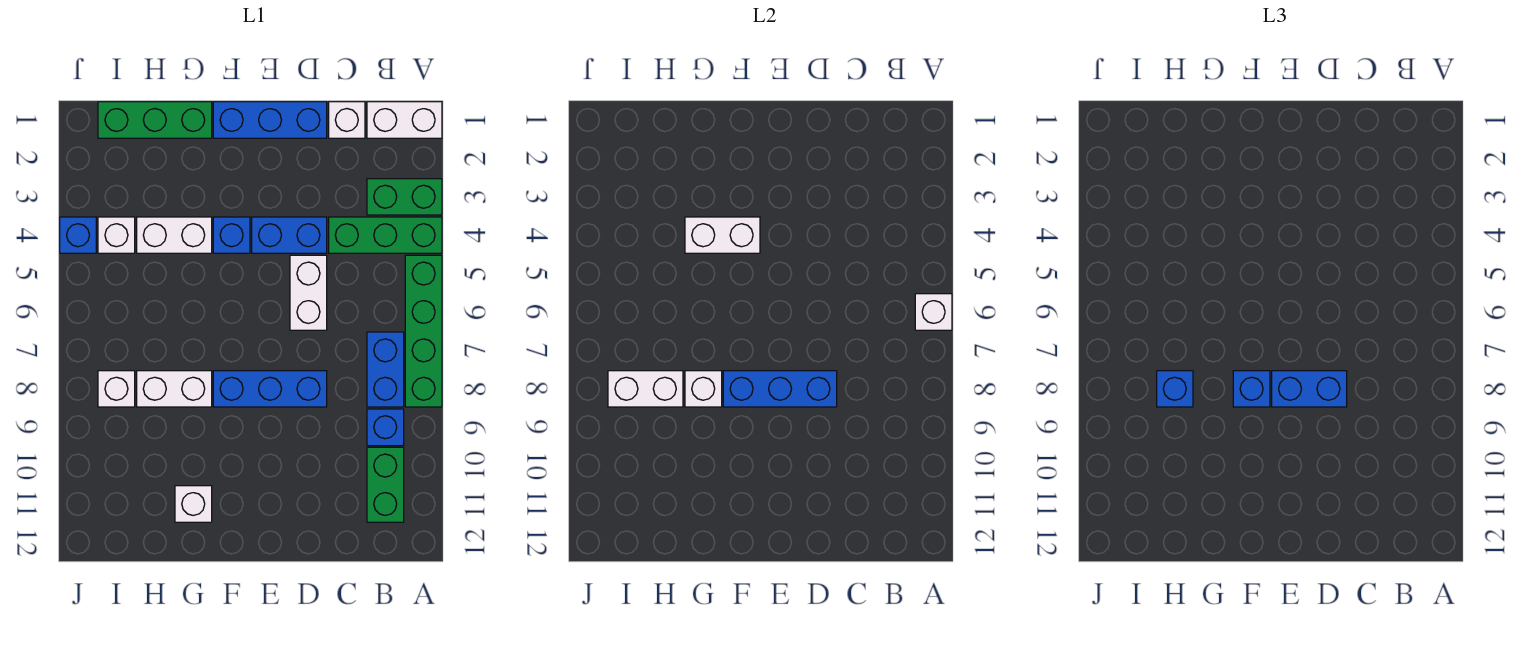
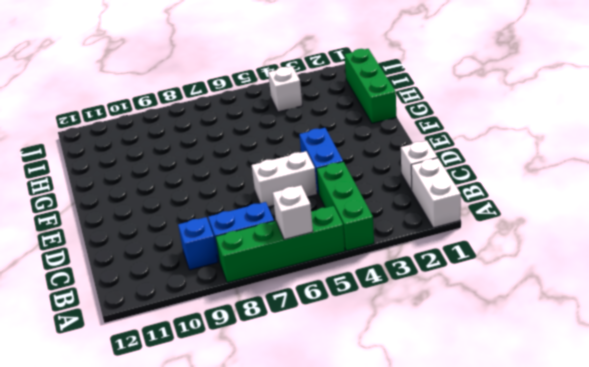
none -> green 1x2 brick [367,179,442,215]
none -> green 1x2 brick [367,447,404,522]
none -> blue 1x3 brick [213,102,327,138]

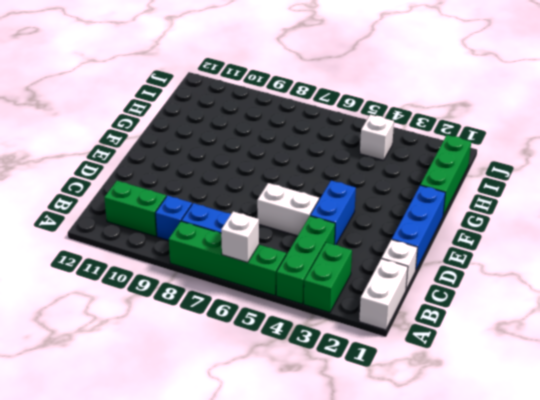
none -> blue 1x3 brick [213,371,327,407]
none -> blue 1x1 brick [213,217,250,253]
none -> white 1x2 brick [137,217,212,253]

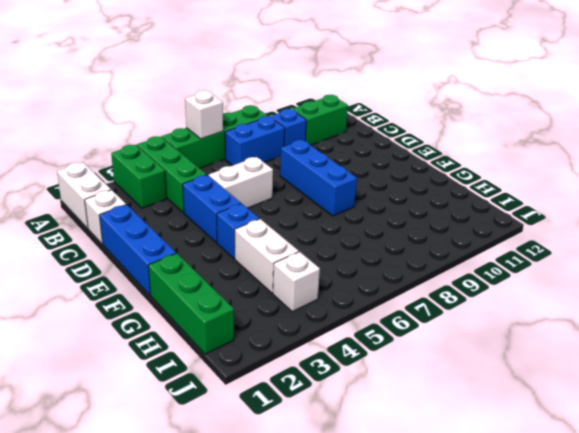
none -> white 1x2 brick [137,371,212,407]
none -> white 1x1 brick [175,486,212,522]
none -> white 1x1 brick [98,371,135,407]

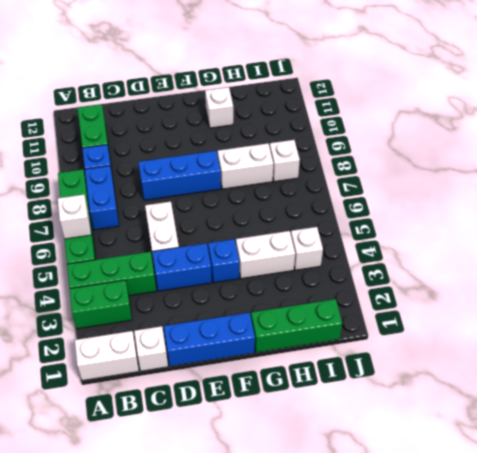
none -> blue 1x1 brick [60,217,96,253]
none -> blue 1x3 brick [723,371,837,407]
none -> white 1x2 brick [685,217,760,253]

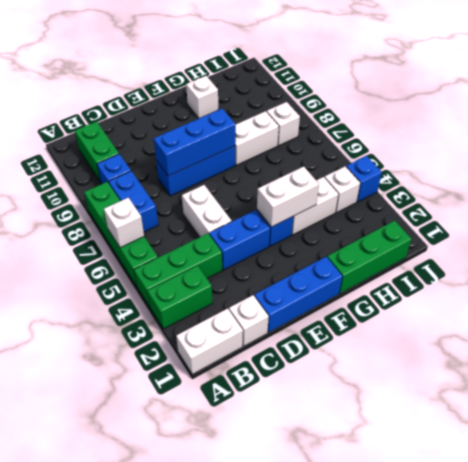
none -> white 1x1 brick [685,371,722,407]
none -> white 1x2 brick [608,371,683,407]
none -> blue 1x2 brick [1272,371,1347,407]

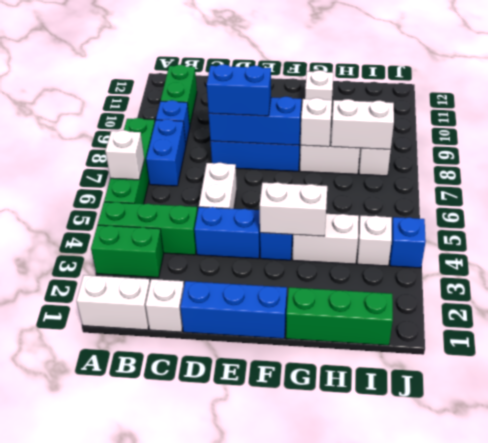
none -> blue 1x1 brick [1233,371,1270,407]
none -> blue 1x1 brick [1157,371,1193,407]

